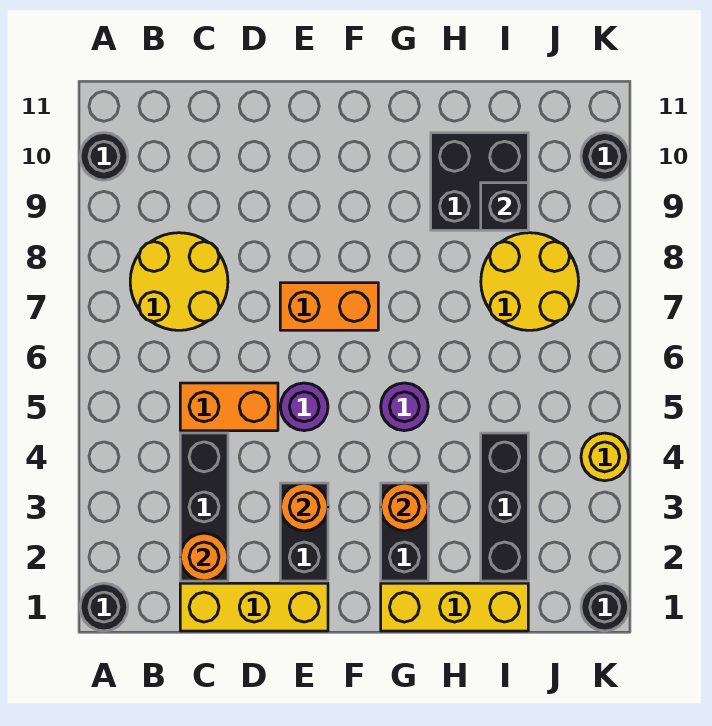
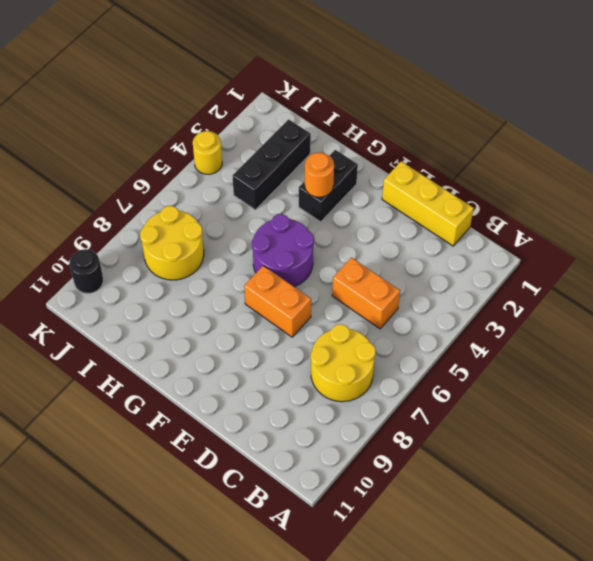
purple 2x2 round brick [252,214,314,287] -> purple 1x1 round brick [381,383,428,431]
none -> black 1x1 round brick [80,583,128,631]
none -> black 1x1 round brick [80,133,128,180]
none -> black 1x3 brick [180,433,228,581]

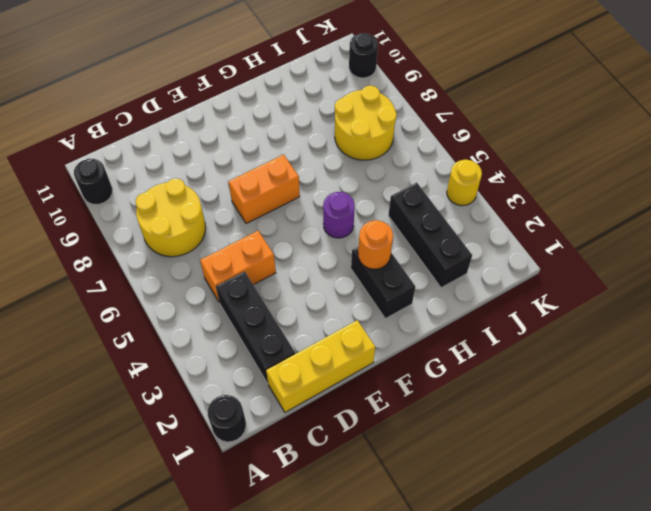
none -> black 1x2 brick [280,483,328,581]
none -> purple 1x1 round brick [281,383,328,431]
none -> yellow 1x3 brick [381,583,528,631]

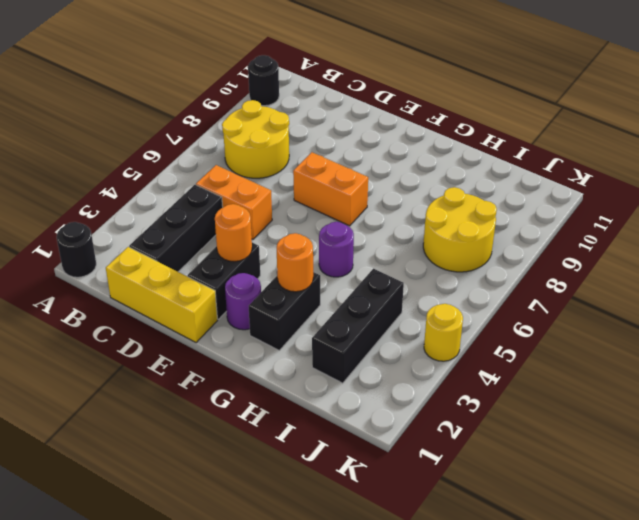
purple 1x1 round brick [225,273,261,330] -> purple 1x1 round brick moved to [281,383,328,431]
none -> yellow 1x3 brick [381,583,528,631]
none -> black 2x2 brick [431,133,528,230]
none -> black 1x1 round brick [581,583,629,631]

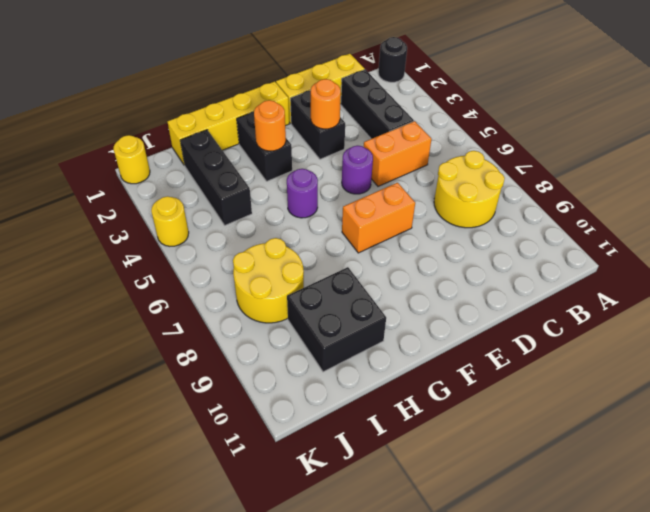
yellow 1x4 brick [167,81,289,165] -> yellow 1x3 brick [381,583,528,631]
yellow 1x1 round brick [113,135,150,184] -> black 1x1 round brick [581,583,629,631]
none -> black 1x1 round brick [80,133,128,180]
none -> black 1x1 round brick [581,133,629,180]
none -> orange 1x1 round brick [180,533,228,581]

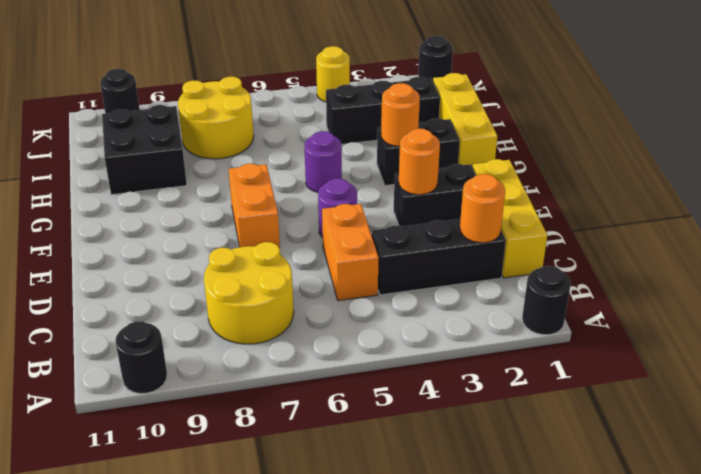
none -> black 1x1 brick [481,183,528,230]

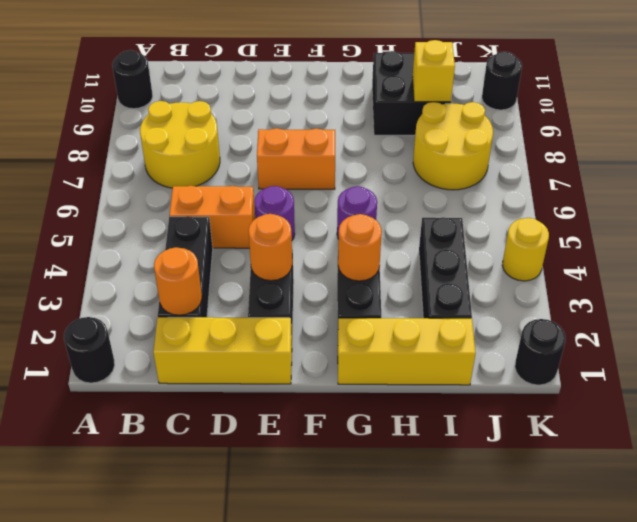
yellow 1x1 brick [412,40,455,102] -> black 1x1 brick [481,183,528,230]

